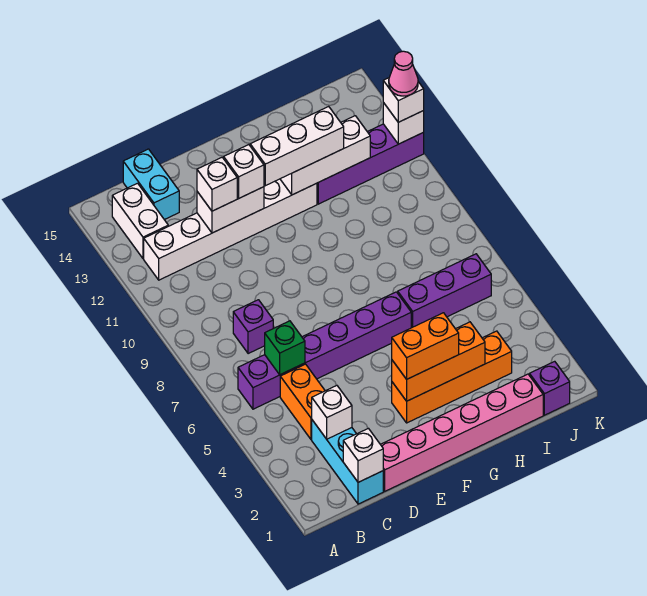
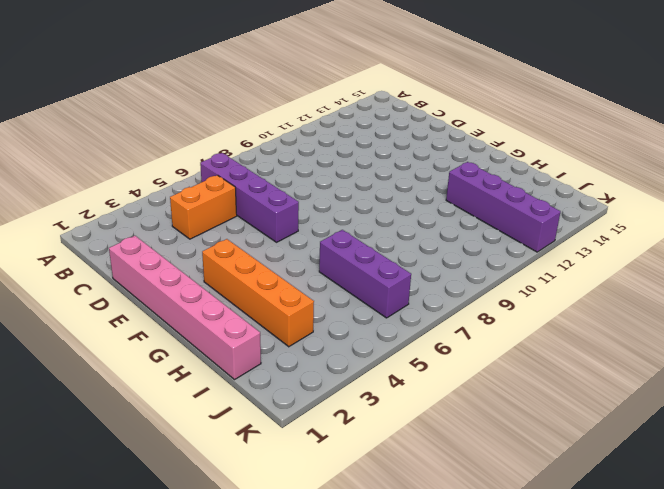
purple 1x4 brick [200,153,299,242] -> purple 1x6 brick [238,292,411,409]
none -> white 1x6 brick [144,179,317,280]
none -> white 1x2 brick [112,183,168,259]
none -> cyan 1x3 brick [312,420,383,504]

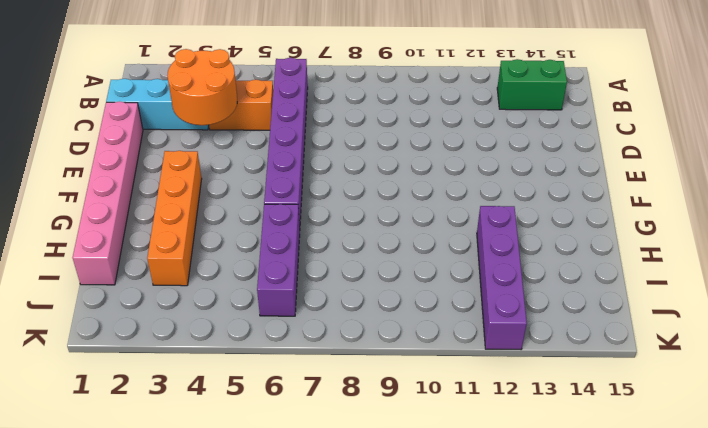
green 1x2 brick [497,59,567,110] -> white 1x2 brick [112,183,168,259]
orange 2x2 round brick [167,49,237,125] -> white 1x1 brick [312,385,352,439]
none -> white 1x6 brick [144,179,317,280]
none -> purple 1x1 brick [233,300,273,354]
none -> cyan 1x2 brick [123,149,179,220]

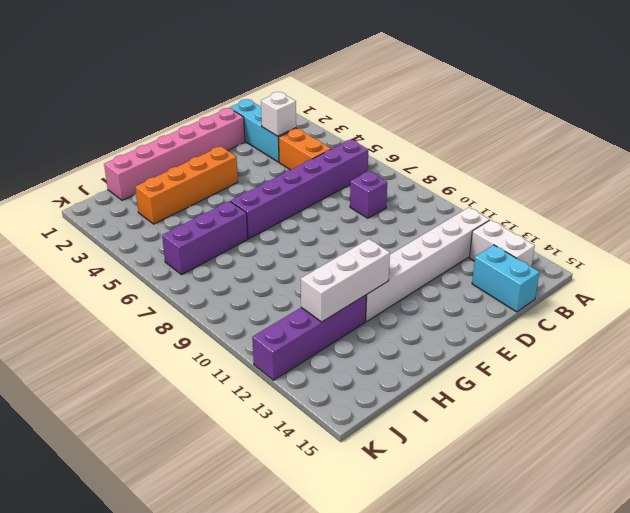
none -> purple 1x1 brick [529,361,570,415]
none -> white 1x1 brick [343,428,383,482]
none -> green 1x1 brick [265,321,305,375]

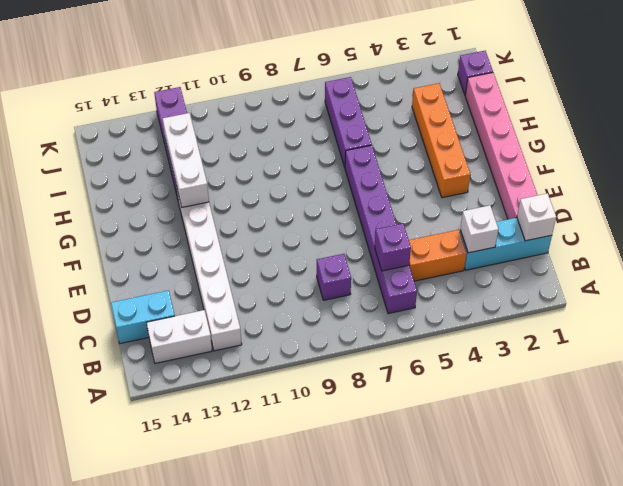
purple 1x1 brick [375,223,411,271] -> green 1x1 brick [265,321,305,375]
none -> white 1x2 brick [197,187,264,233]
none -> orange 1x3 brick [392,322,485,401]
none -> white 1x1 brick [383,103,424,144]

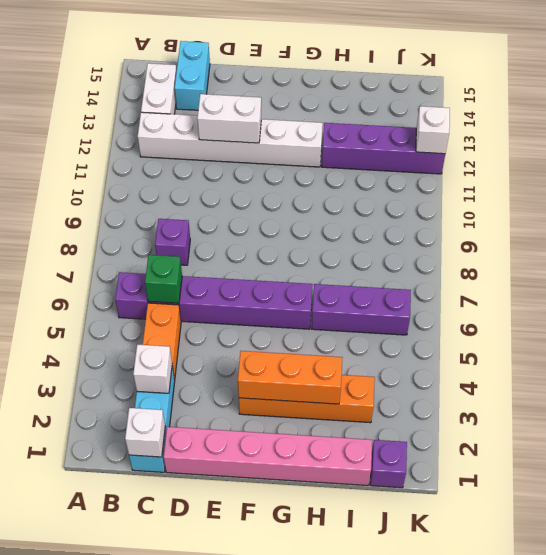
none -> white 1x3 brick [280,116,370,195]
none -> white 1x1 brick [197,157,237,211]
none -> white 1x1 brick [224,145,264,198]

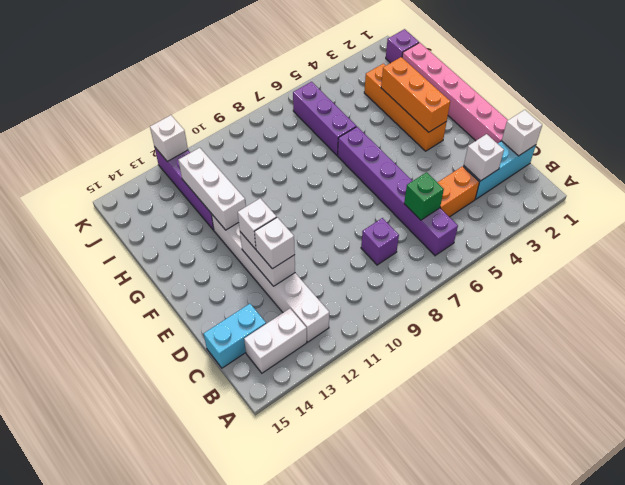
none -> orange 1x2 brick [392,313,459,379]
none -> white 1x3 brick [250,106,344,186]
none -> white 1x1 brick [383,78,424,122]

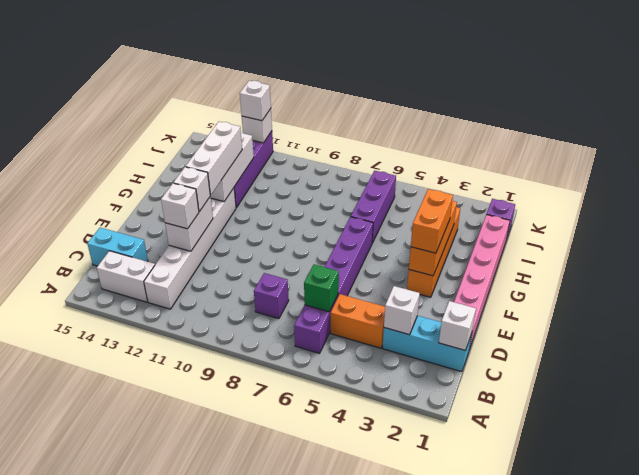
none -> pink 1x1 cone [389,51,418,96]

